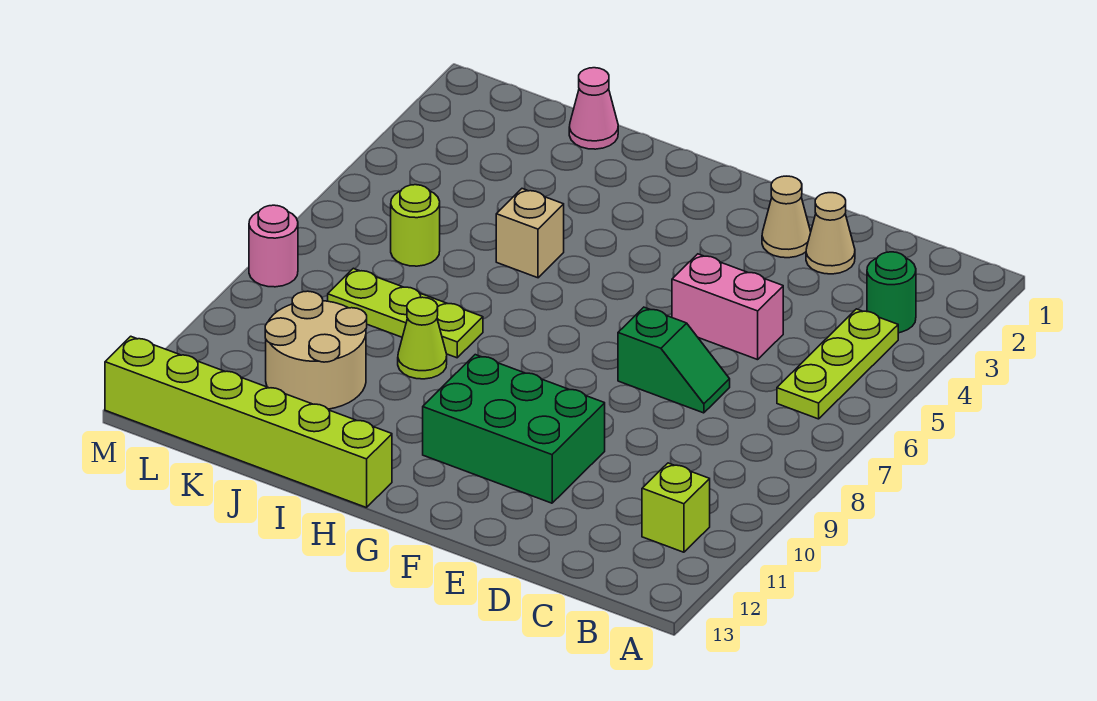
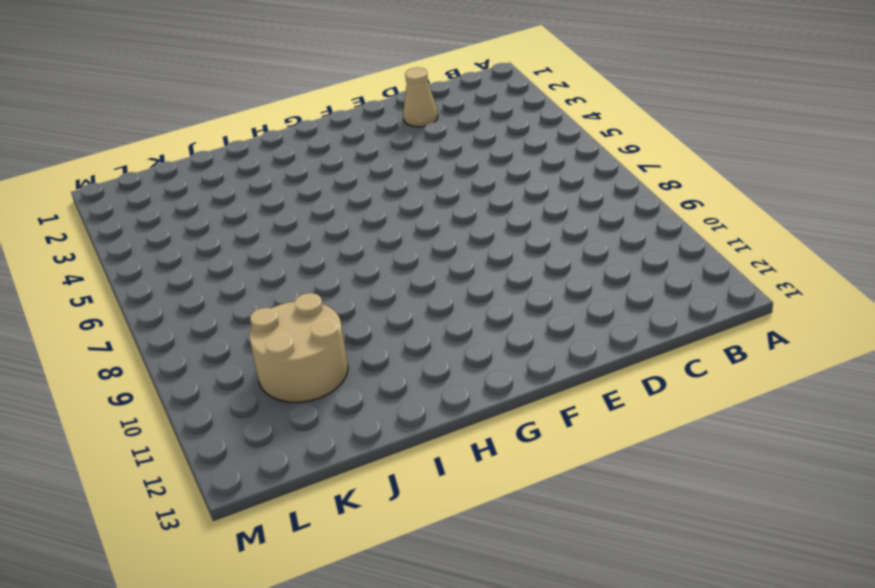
none -> green 1x1 round brick [867,252,916,333]
none -> lime 1x3 plate [777,309,898,419]
none -> lime 1x1 brick [642,463,710,552]

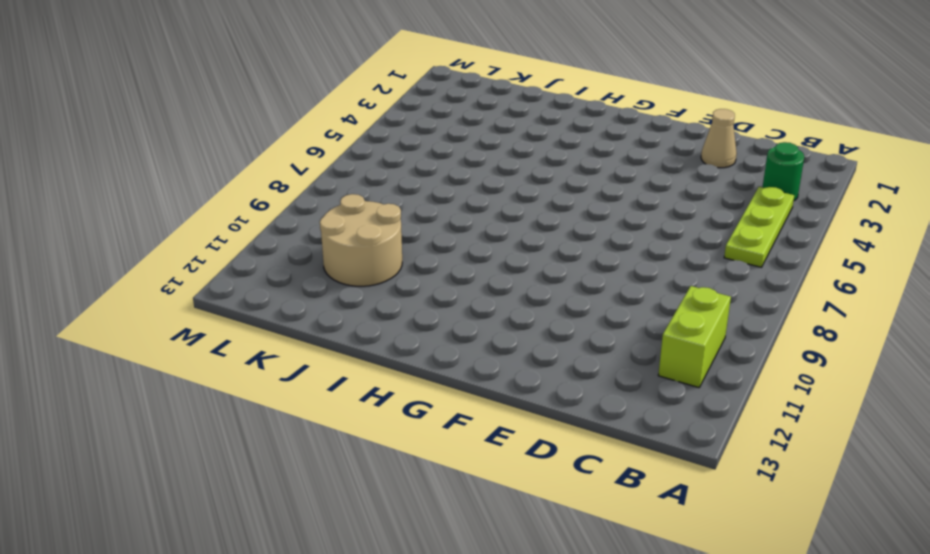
lime 1x2 brick [658,286,731,388] -> lime 1x1 brick [642,463,710,552]
none -> pink 1x2 brick [672,254,783,360]
none -> green 1x2 slope [618,307,730,413]
none -> tan 1x1 cone [762,176,811,258]

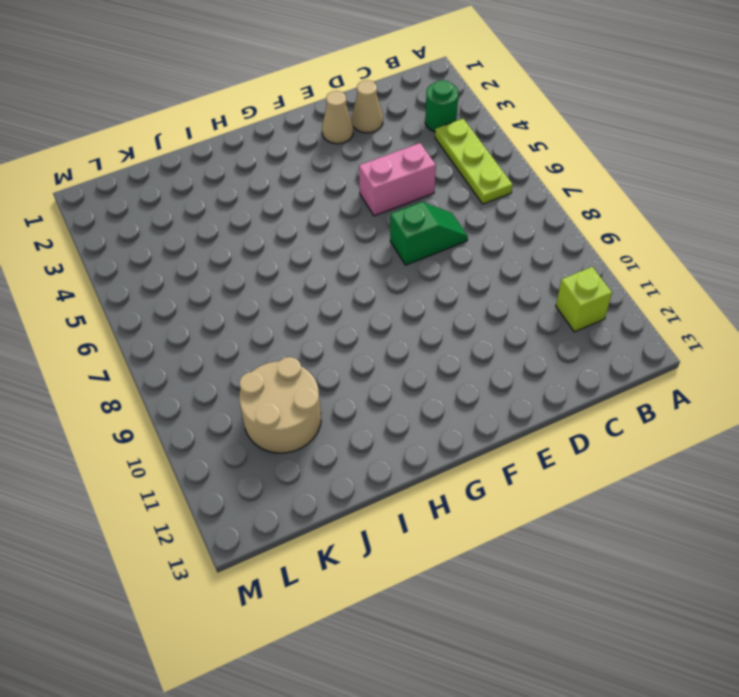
none -> green 2x3 brick [423,355,605,503]
none -> lime 1x6 brick [105,336,392,508]
none -> tan 1x1 brick [496,189,564,278]

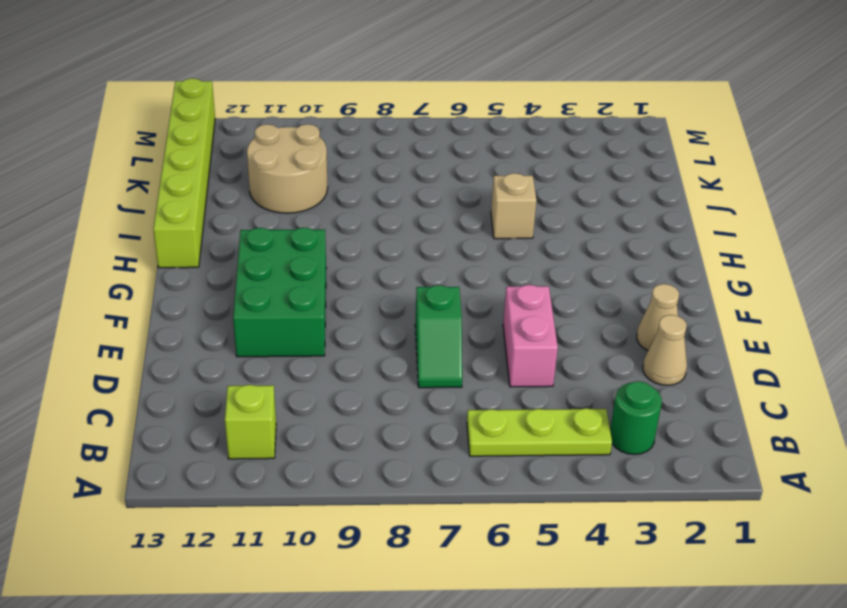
none -> lime 1x3 plate [328,268,483,358]
none -> lime 1x1 cone [398,297,447,379]
none -> pink 1x1 cone [569,68,618,149]

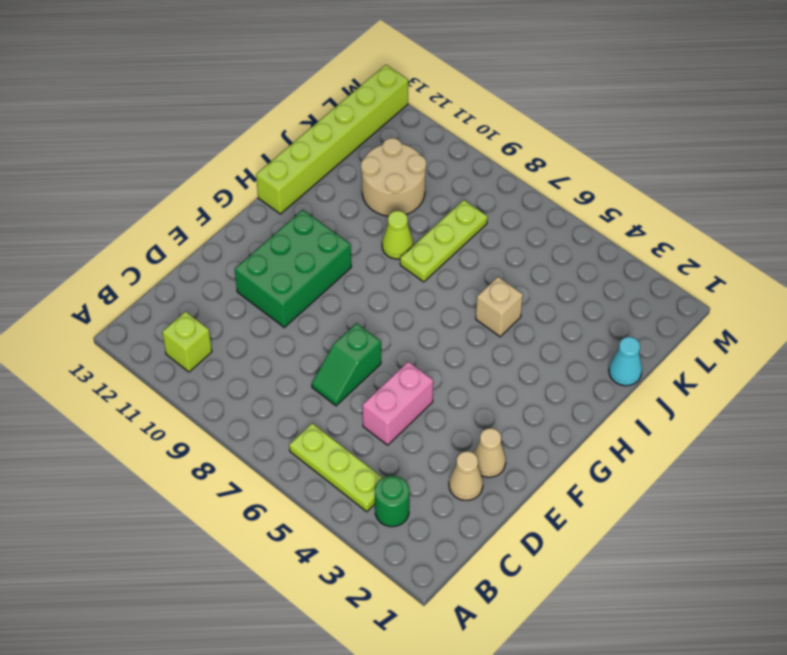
cyan 1x1 cone [609,337,642,386] -> pink 1x1 cone [569,68,618,149]
none -> lime 1x1 round brick [391,185,440,266]
none -> pink 1x1 round brick [249,205,298,287]

